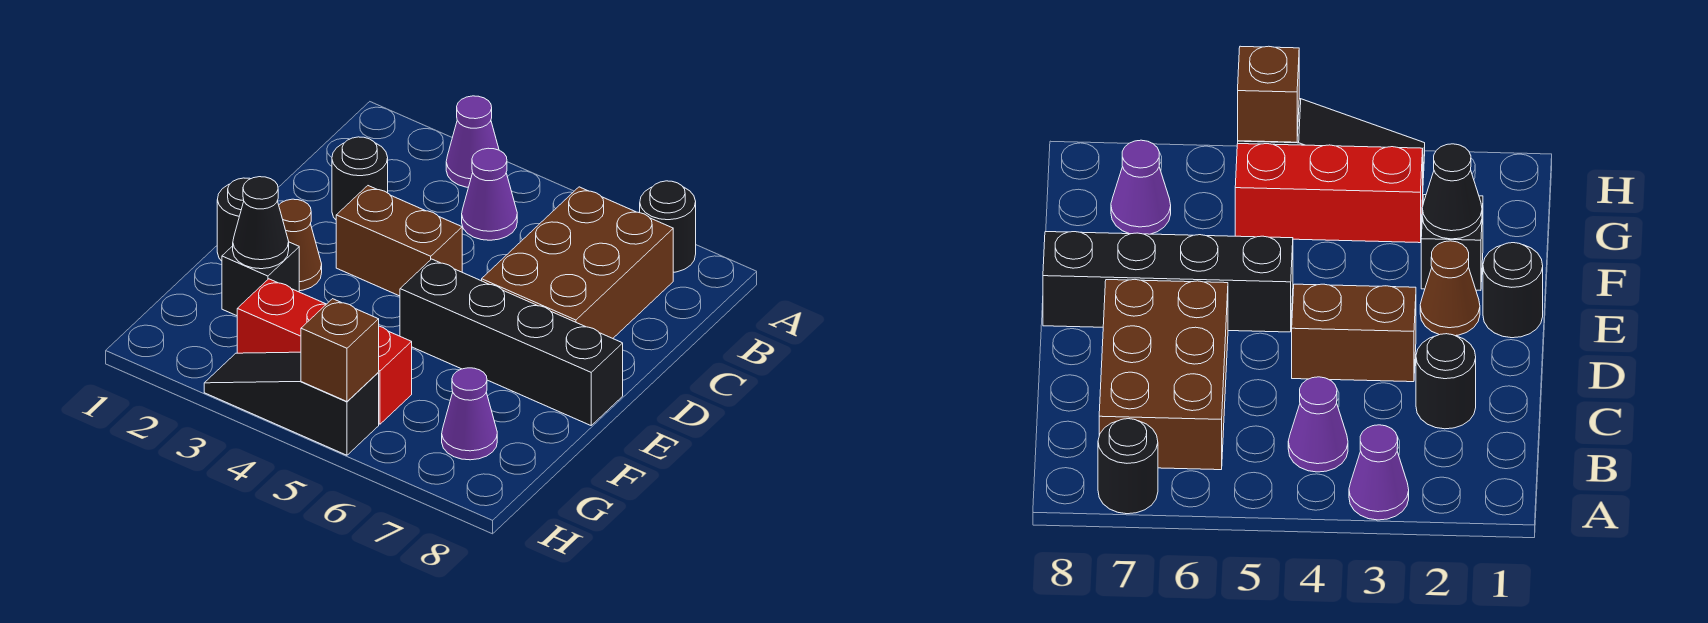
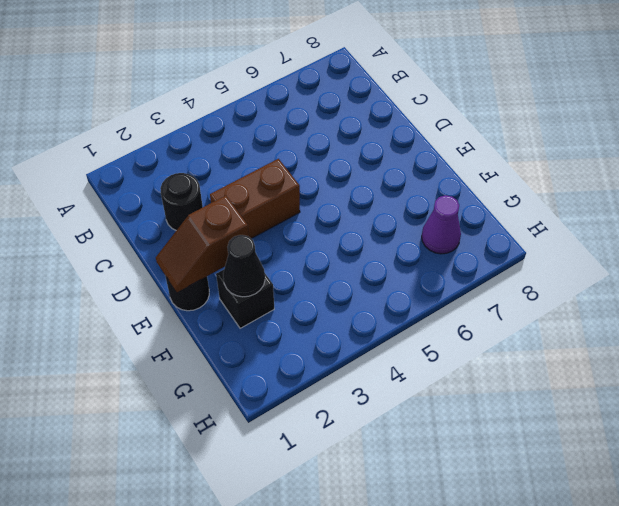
brown 1x2 slope [156,196,249,292] -> none
none -> purple 1x1 cone [446,96,499,187]
none -> black 1x1 round brick [640,181,696,272]
none -> purple 1x1 cone [462,148,517,240]

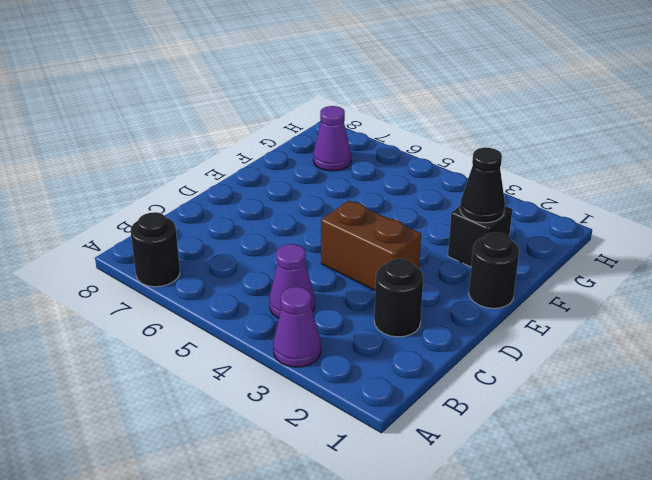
none -> brown 2x3 brick [482,187,673,338]
none -> brown 1x1 cone [279,199,322,291]
none -> black 1x4 brick [400,259,623,425]

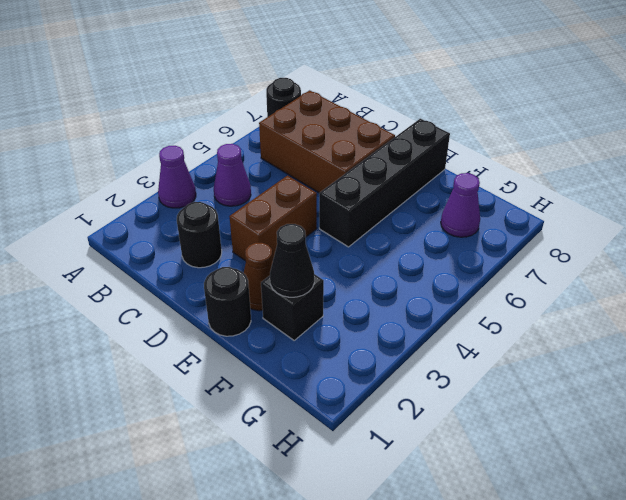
none -> red 1x3 brick [237,279,412,424]
none -> black 1x3 slope [204,352,379,455]
none -> brown 1x1 brick [301,299,379,401]

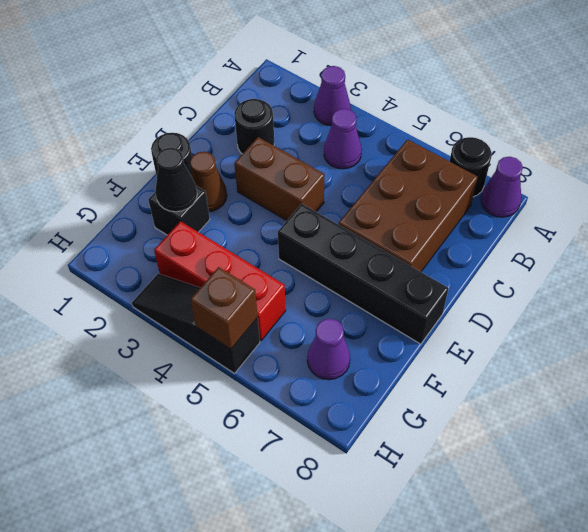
purple 1x1 cone [481,157,523,217] -> none

